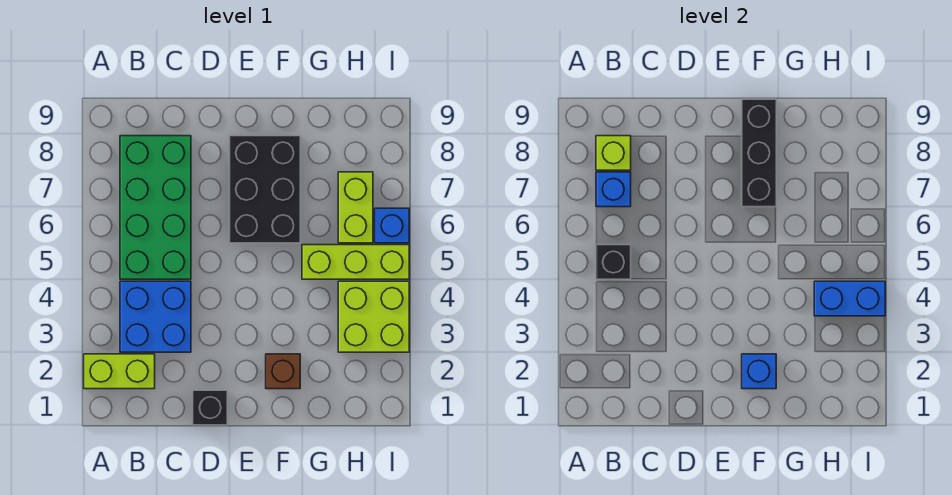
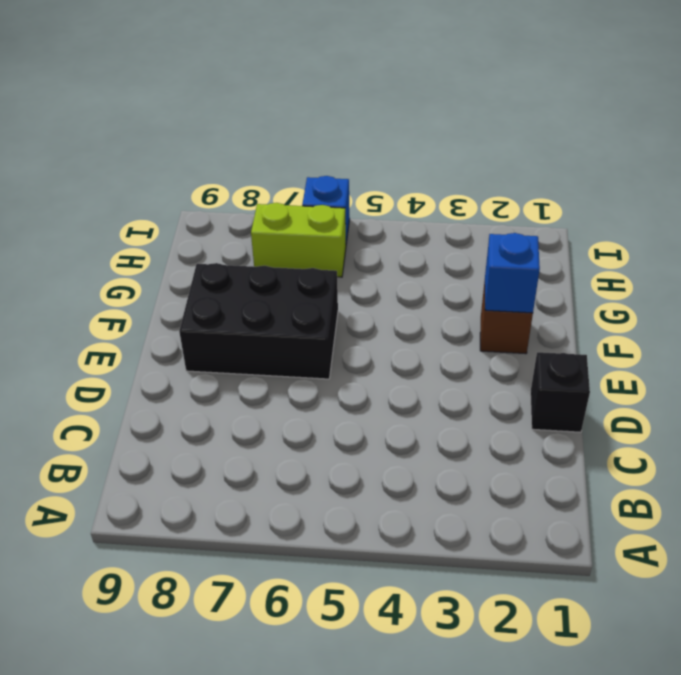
none -> lime 1x2 brick [84,354,155,389]
none -> blue 2x2 brick [120,281,191,352]
none -> green 2x4 brick [120,136,191,279]

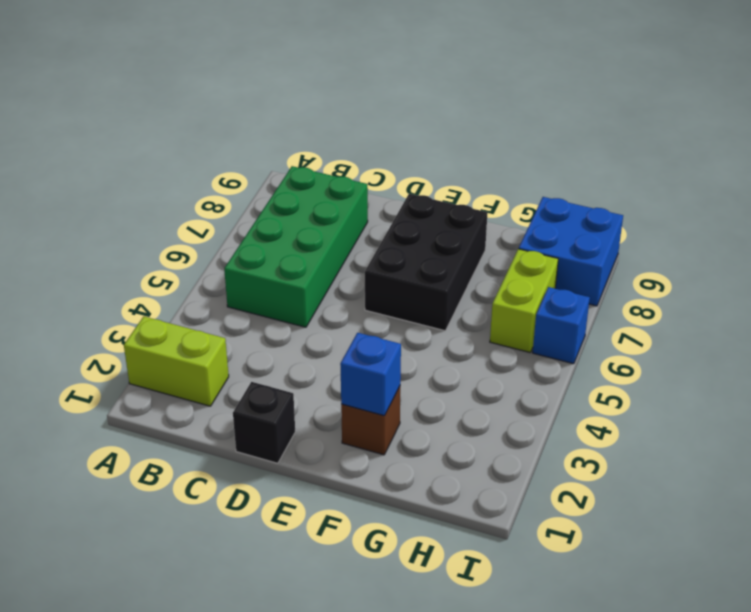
blue 2x2 brick [519,197,623,306] -> blue 2x2 brick moved to [120,281,191,352]
none -> lime 1x3 brick [302,245,409,279]
none -> lime 2x2 brick [338,281,409,352]
none -> black 1x1 brick [596,245,631,279]

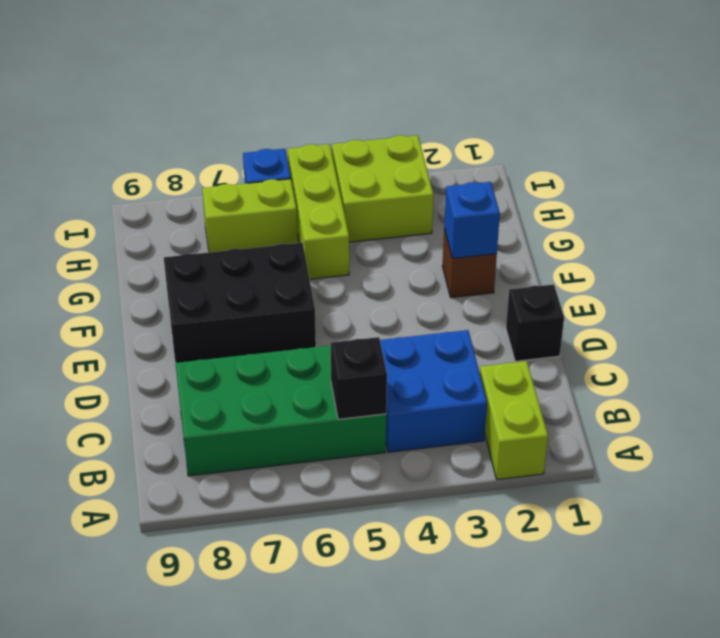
none -> blue 1x1 brick [596,172,631,207]
none -> lime 1x1 brick [596,136,631,170]
none -> black 1x3 brick [742,99,776,207]

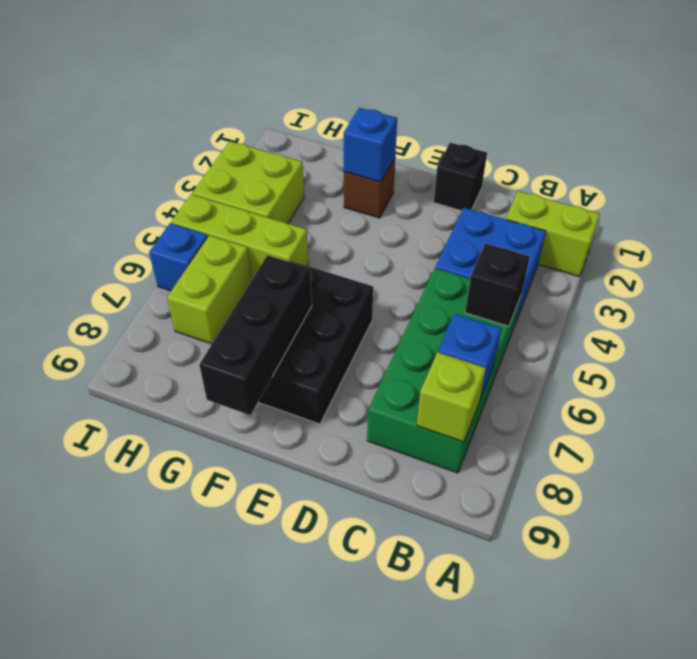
none -> blue 1x2 brick [814,281,885,316]

